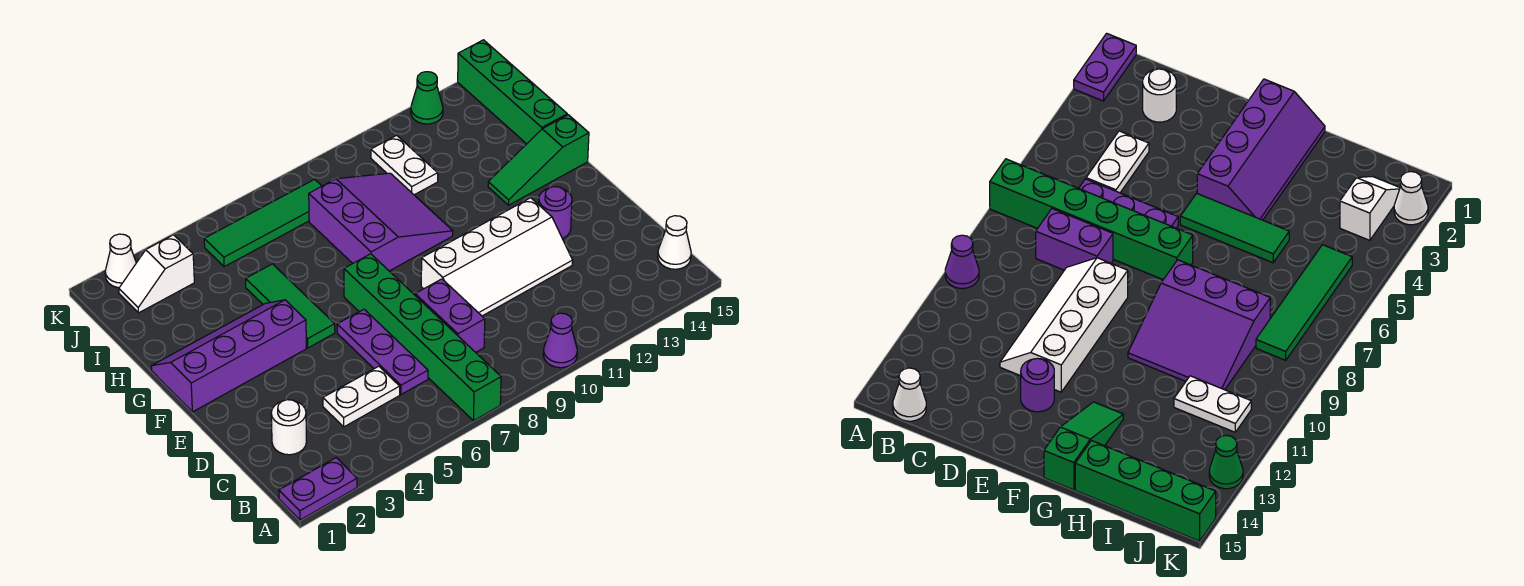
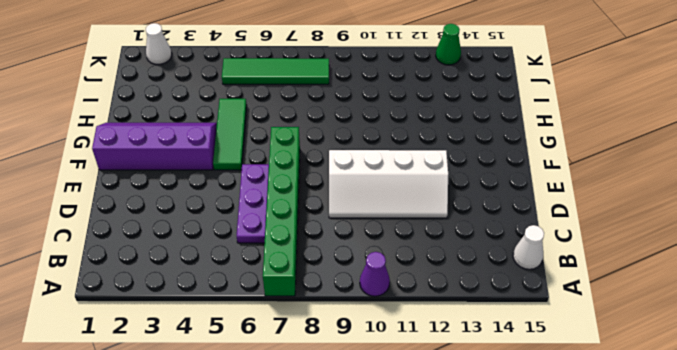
none -> purple 1x2 plate [279,458,357,520]
none -> white 1x1 round brick [271,400,307,455]
none -> white 1x2 plate [323,366,400,427]

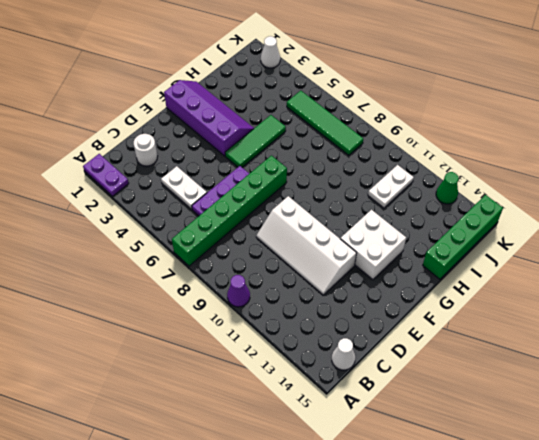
white 2x2 brick [340,210,406,280] -> green 1x3 slope [488,115,589,205]
none -> purple 1x2 brick [415,279,485,352]
none -> purple 1x1 round brick [539,187,572,238]
none -> purple 3x3 slope [309,173,453,271]

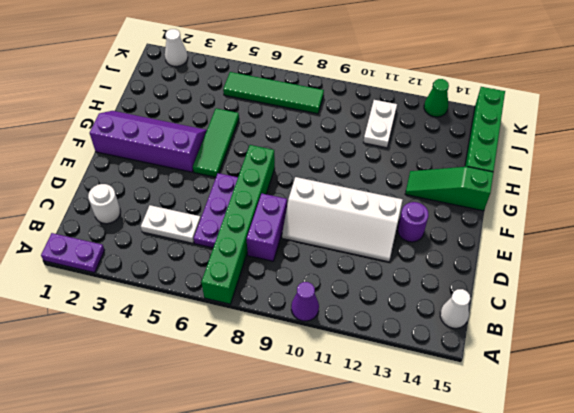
none -> purple 3x3 slope [309,173,453,271]
none -> white 1x2 slope [119,235,194,313]

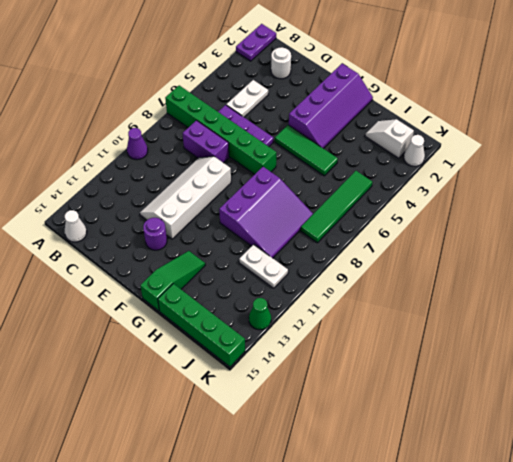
purple 3x3 slope [219,167,313,258] -> purple 3x3 slope turned to [309,173,453,271]
white 1x2 slope [365,119,414,158] -> white 1x2 slope turned to [119,235,194,313]

